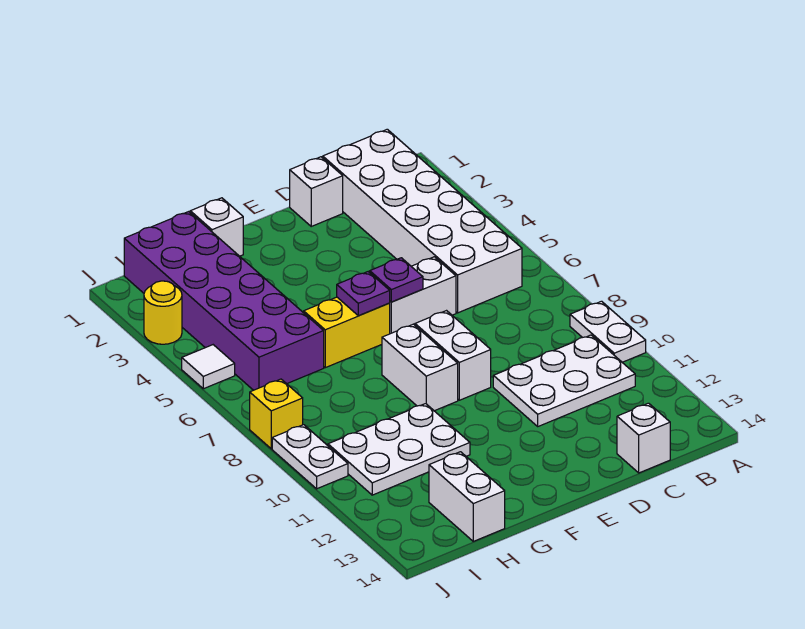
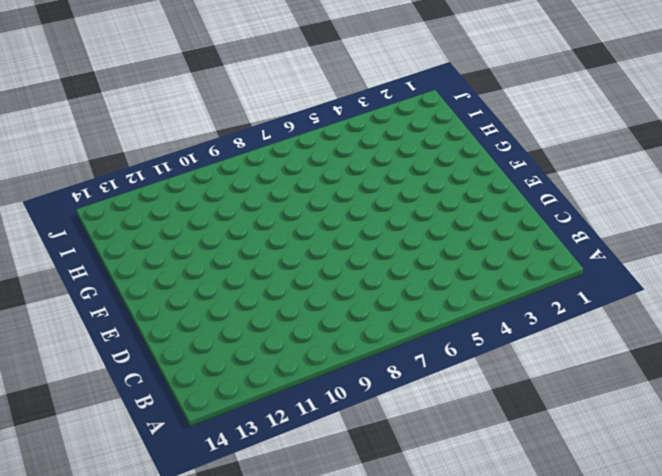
none -> white 1x2 plate [570,301,646,362]
none -> white 2x6 brick [323,129,522,313]
none -> white 2x3 plate [493,335,635,426]

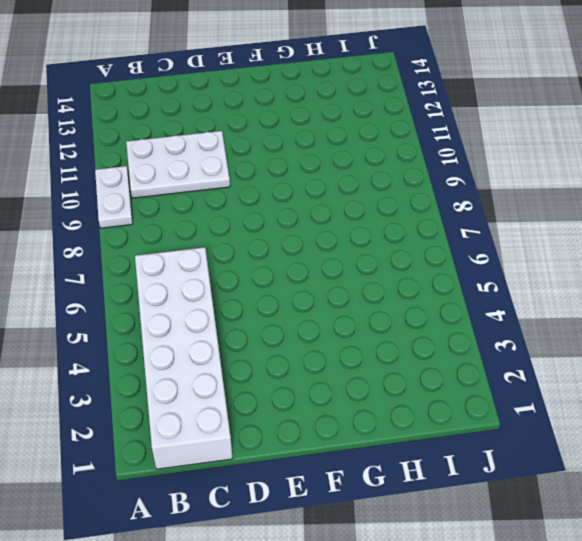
none -> white 1x1 brick [617,403,670,473]
none -> white 1x1 brick [290,157,343,226]
none -> white 1x2 brick [390,257,456,334]

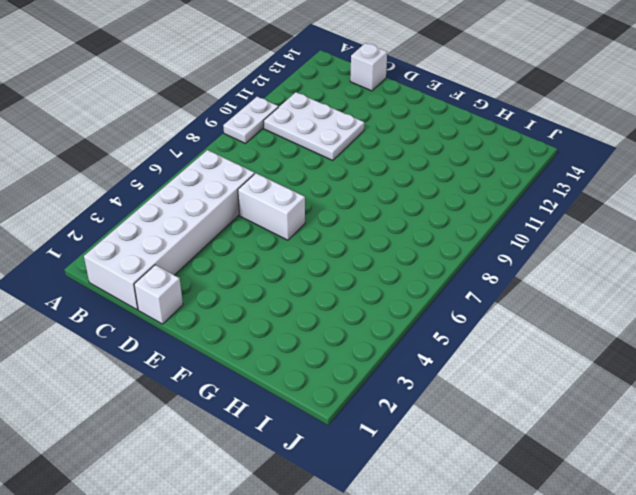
none -> white 1x2 brick [415,311,491,400]
none -> yellow 1x2 brick [304,297,390,368]
none -> white 1x2 brick [382,324,458,411]

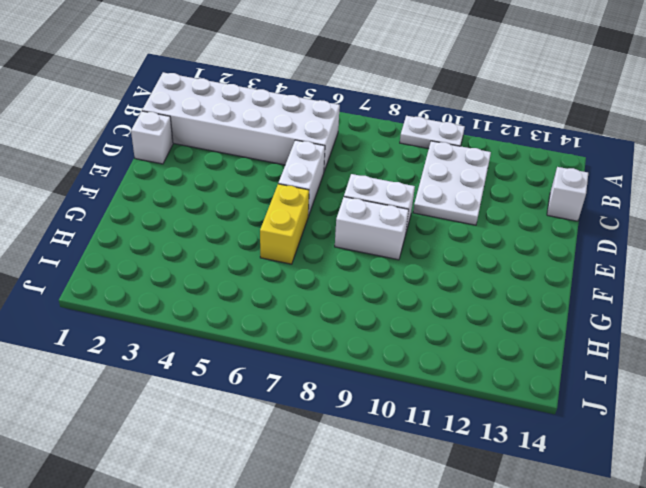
none -> white 1x1 brick [190,198,243,256]
none -> white 2x3 plate [328,404,470,495]
none -> purple 2x6 brick [124,212,324,390]

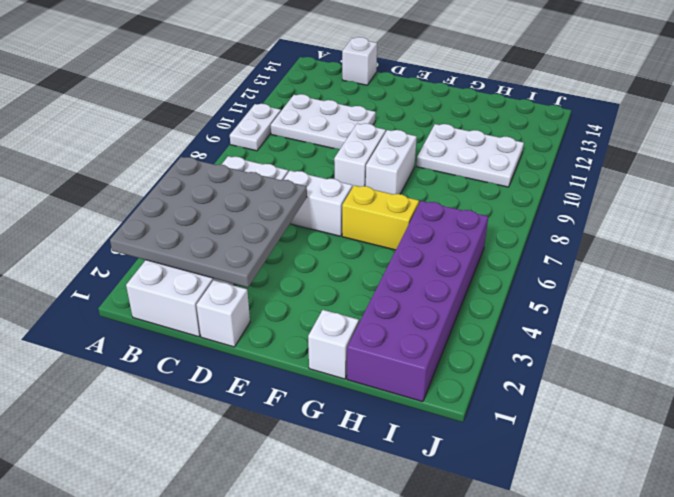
grey 4x4 plate [110,157,307,287] -> none
none -> white 1x2 brick [429,452,505,541]
none -> yellow 1x1 round brick [144,281,182,344]
none -> white 1x1 tile [182,345,235,389]

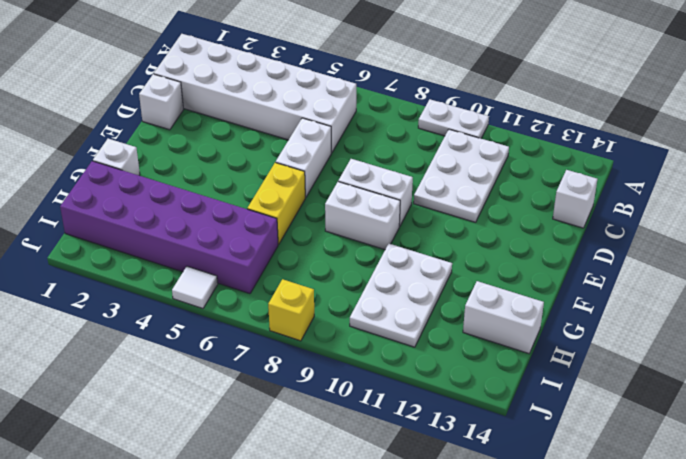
none -> yellow 1x1 round brick [144,281,182,344]
none -> white 1x2 plate [272,425,348,489]
none -> purple 1x1 plate [370,258,423,302]

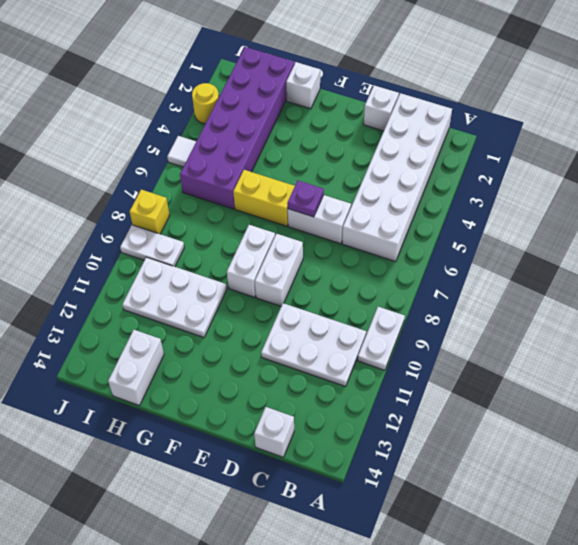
white 1x2 plate [120,225,184,267] -> white 1x2 plate turned to [272,425,348,489]
none -> purple 1x1 plate [337,272,390,316]

